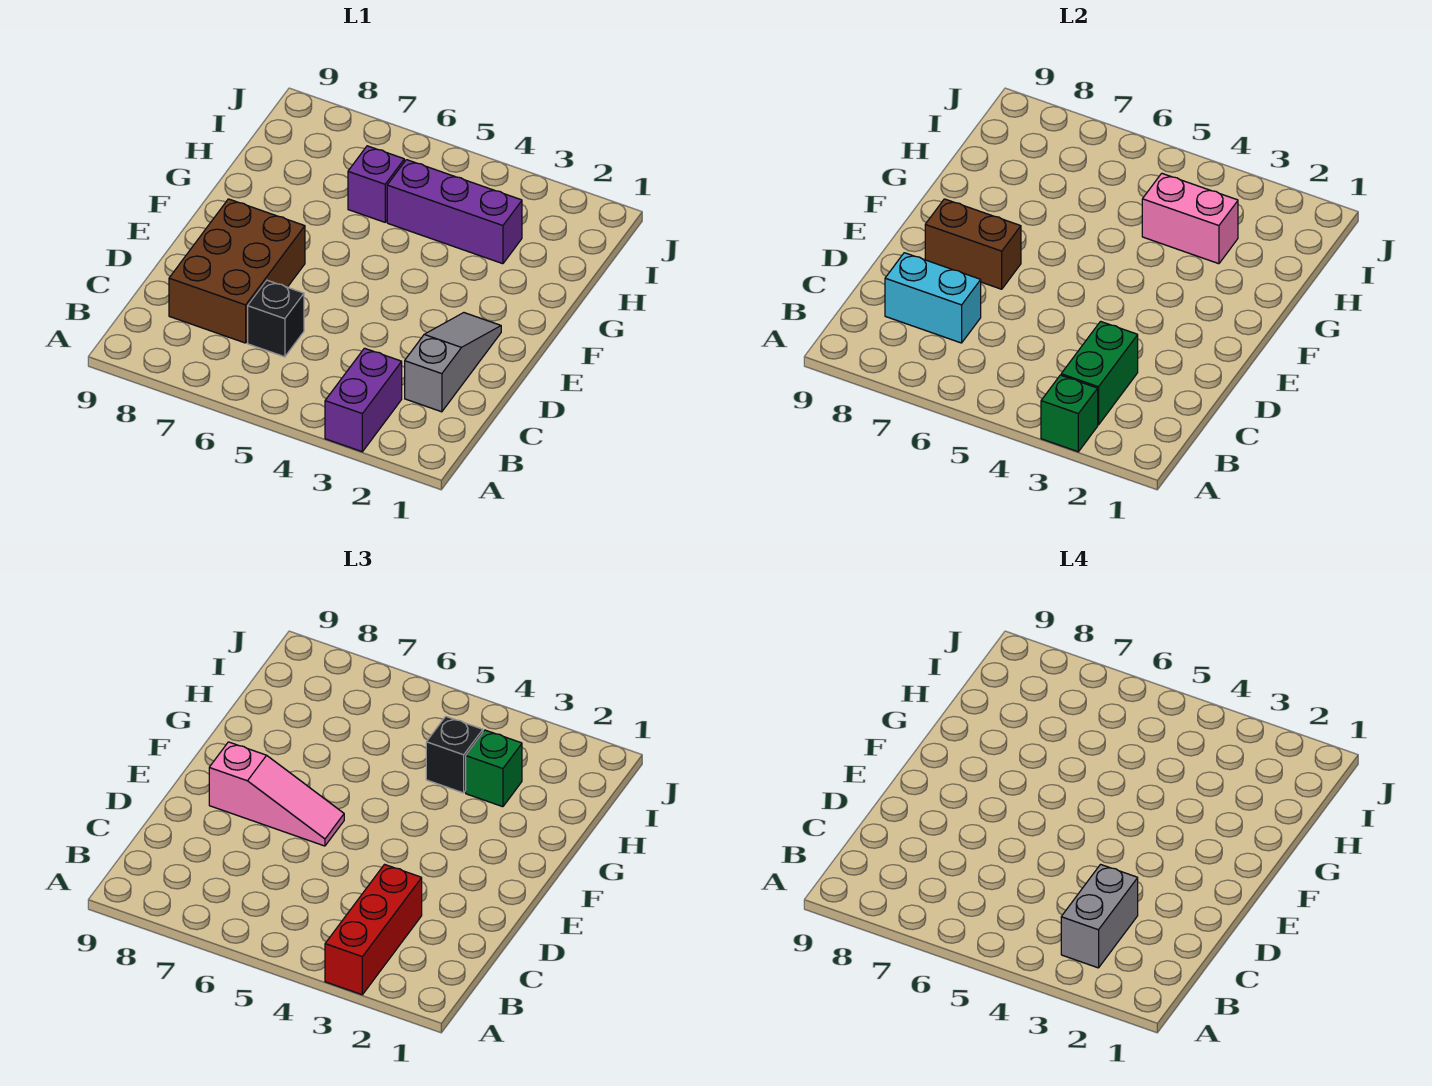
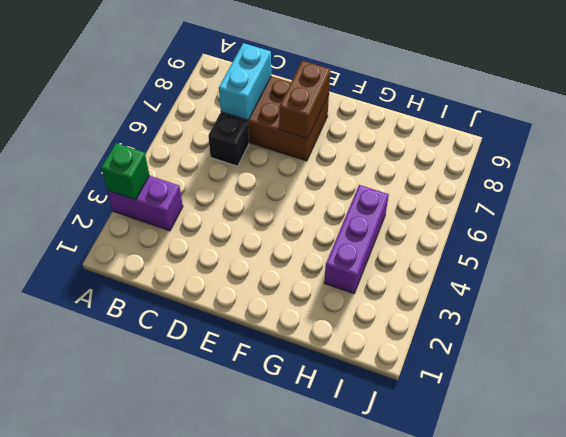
none -> grey 1x3 slope [405,313,501,412]
none -> purple 1x1 brick [348,146,404,222]
none -> green 1x2 brick [1061,321,1138,425]

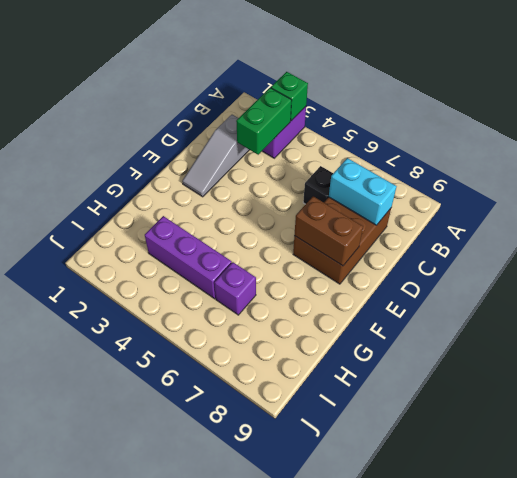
none -> pink 1x2 brick [1142,173,1238,264]
none -> red 1x3 brick [325,864,422,995]
none -> pink 1x3 slope [209,742,344,846]

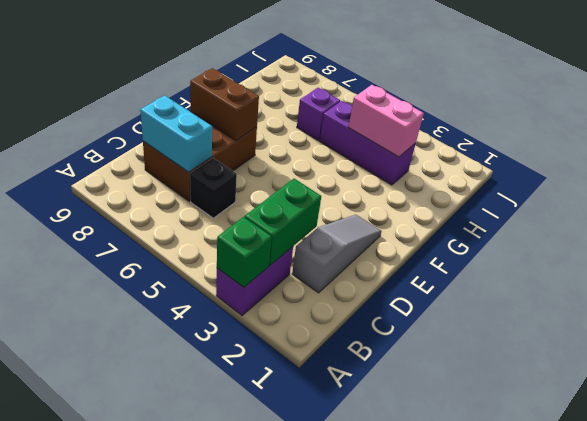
none -> red 1x3 brick [325,864,422,995]
none -> pink 1x3 slope [209,742,344,846]
none -> green 1x1 brick [466,730,522,807]

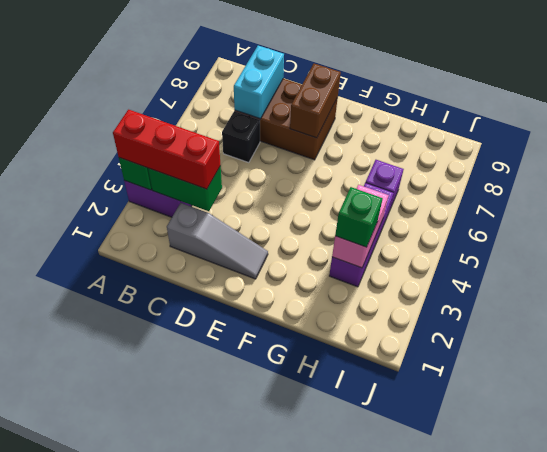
none -> pink 1x3 slope [209,742,344,846]
none -> black 1x1 brick [426,716,483,793]
none -> grey 1x2 brick [1061,864,1138,968]

